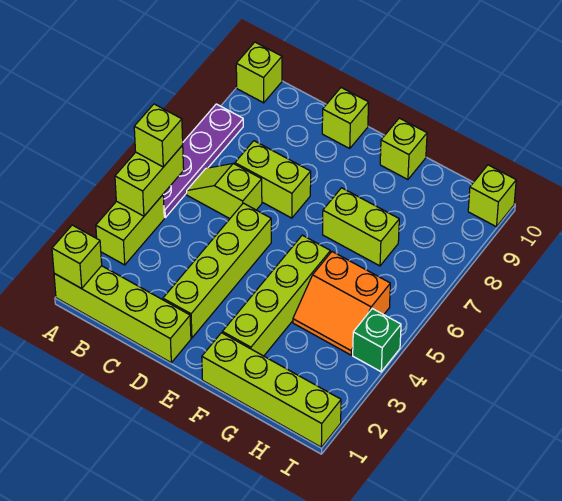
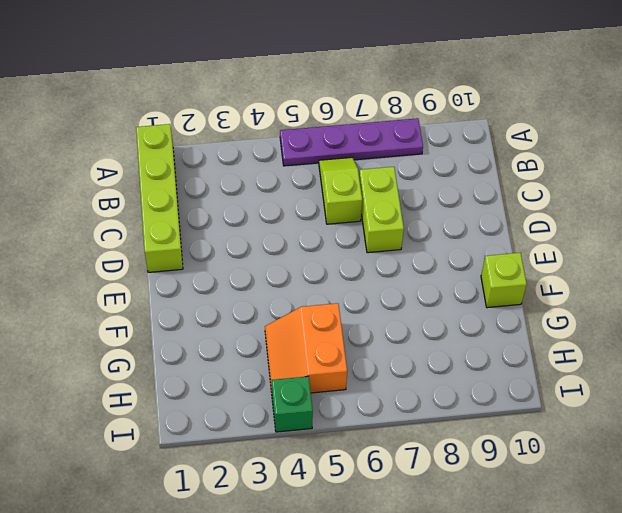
none -> lime 1x2 brick [96,195,164,265]
none -> lime 1x1 brick [236,42,282,103]
none -> lime 1x4 brick [163,203,271,338]

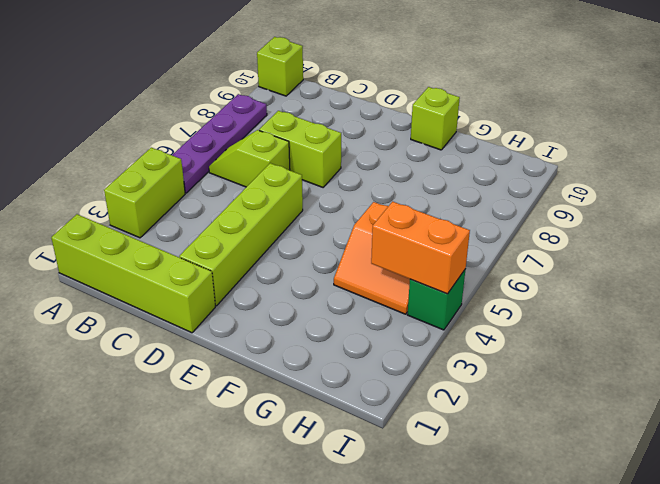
orange 1x2 brick [371,202,470,294] -> none
none -> lime 1x1 brick [322,88,369,148]
none -> lime 1x4 brick [202,333,341,447]
none -> lime 1x4 brick [222,235,330,356]

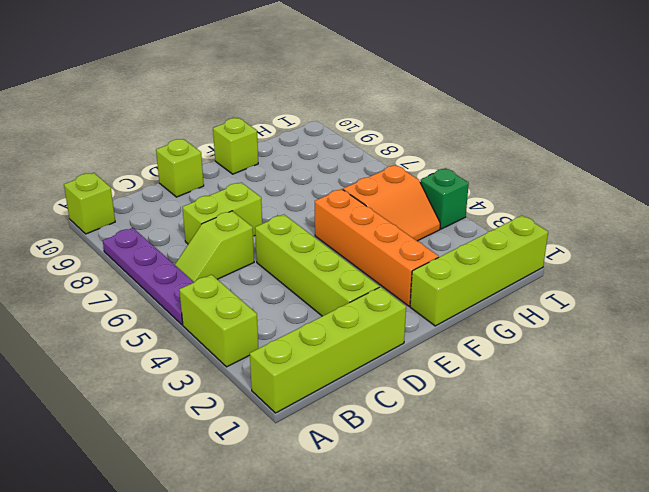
orange 1x4 brick [315,189,439,306] -> lime 1x4 brick [222,235,330,356]
none -> lime 1x2 brick [323,188,399,266]
none -> lime 1x1 brick [468,165,516,227]
none -> lime 1x1 brick [52,225,102,289]

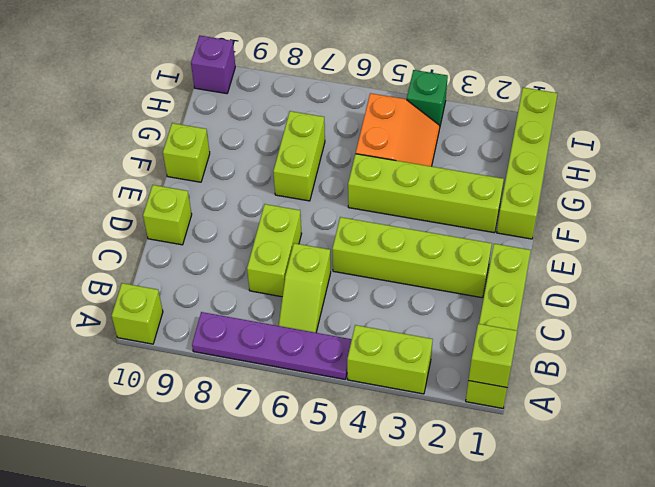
purple 1x1 brick [191,36,235,94] -> lime 1x1 brick [468,165,516,227]
none -> lime 1x2 brick [115,145,184,216]
none -> lime 1x1 brick [134,104,183,167]

